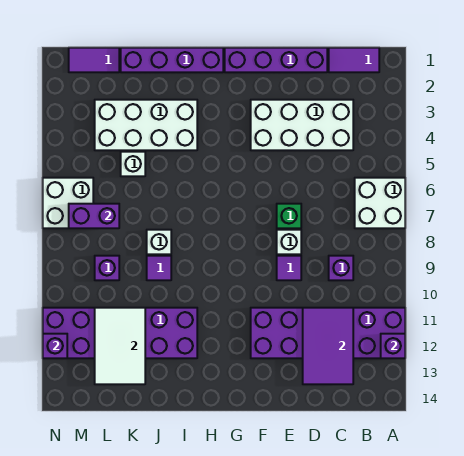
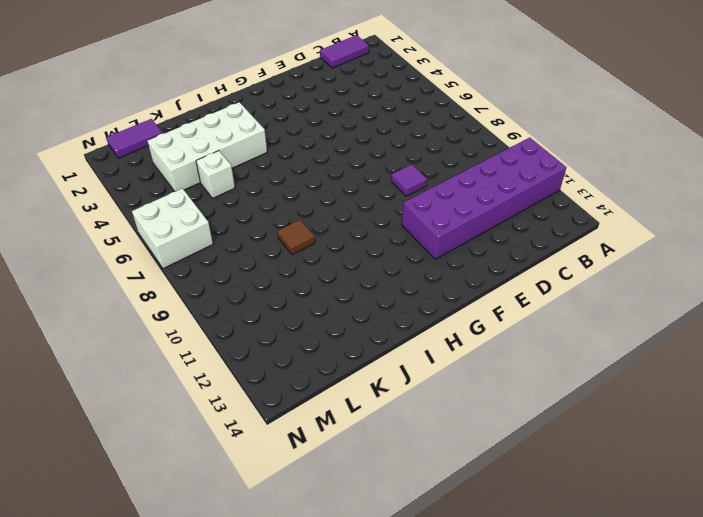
brown 1x1 tile [277,220,315,255] -> purple 1x1 tile [147,256,171,280]
none -> white 2x2 brick [355,178,405,228]
none -> white 2x4 brick [251,100,353,150]
none -> purple 1x1 brick [329,256,353,280]

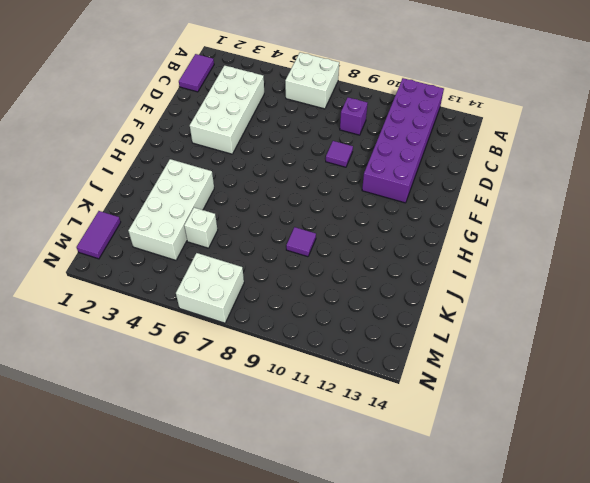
none -> purple 1x4 brick [225,48,327,72]
none -> green 1x1 brick [277,204,301,228]
none -> white 1x1 brick [277,230,301,254]

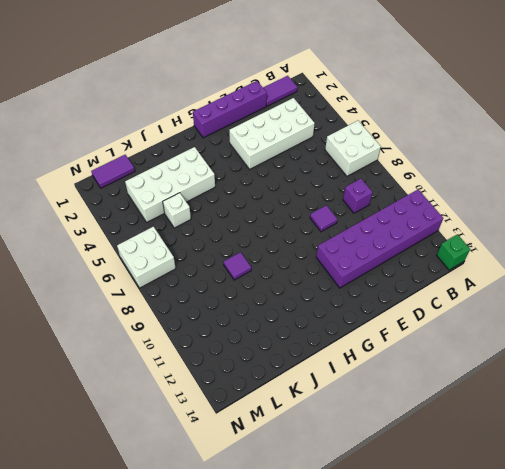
green 1x1 brick [437,234,470,270] -> green 1x1 brick moved to [277,204,301,228]
none -> white 1x1 brick [277,230,301,254]
none -> purple 1x4 brick [121,48,223,72]
none -> purple 2x6 brick [43,308,197,358]

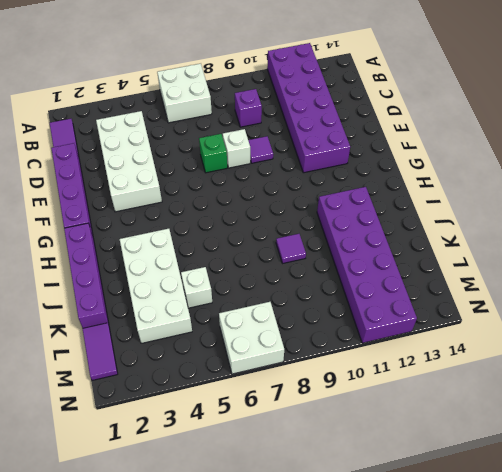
none -> white 1x1 brick [147,230,171,254]
none -> purple 1x1 brick [95,256,119,280]
none -> purple 1x1 brick [381,334,405,358]

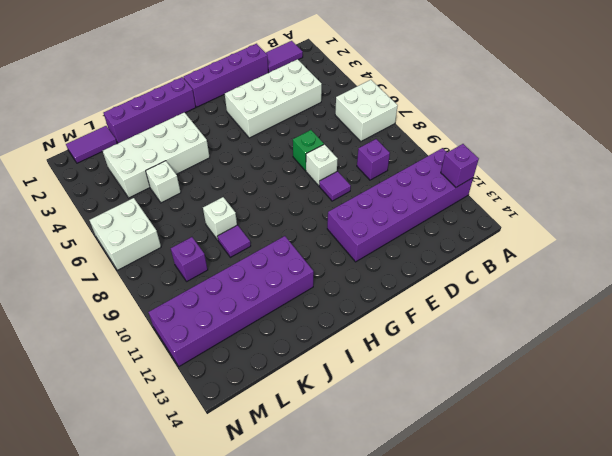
none -> purple 2x3 tile [303,308,353,384]
none -> white 2x3 tile [95,308,145,384]
none -> purple 1x2 brick [69,204,119,228]

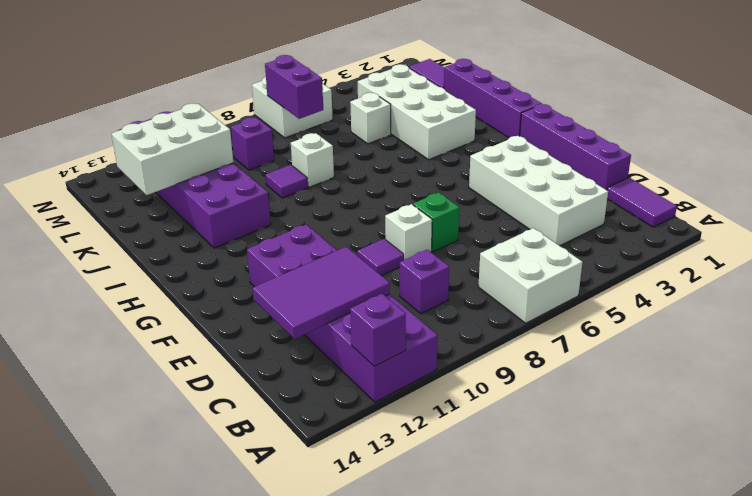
white 2x3 brick [112,103,233,195] -> white 2x3 tile [95,308,145,384]
none -> purple 1x1 brick [43,334,67,358]

